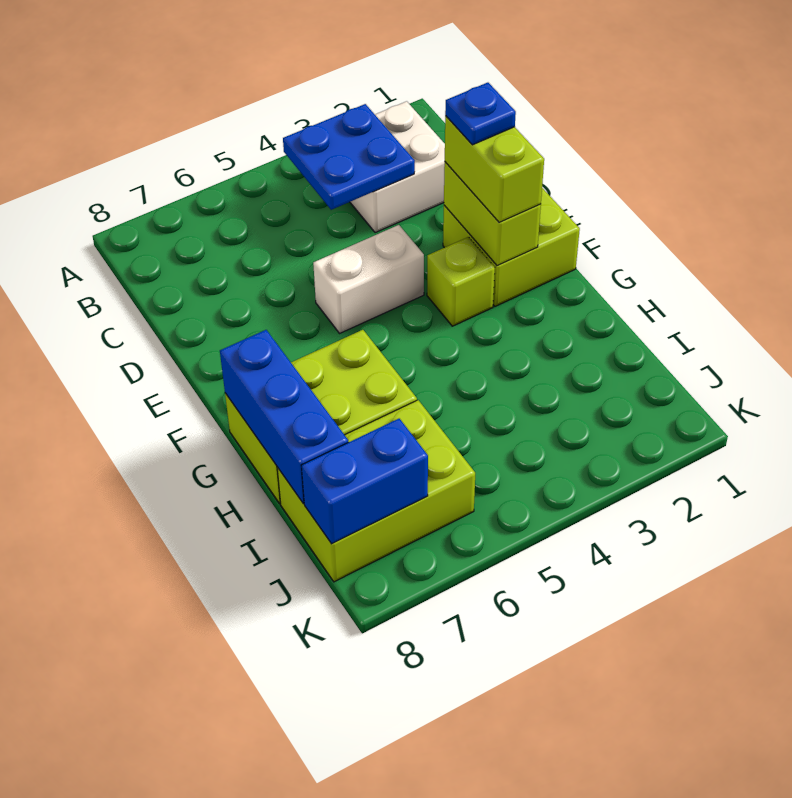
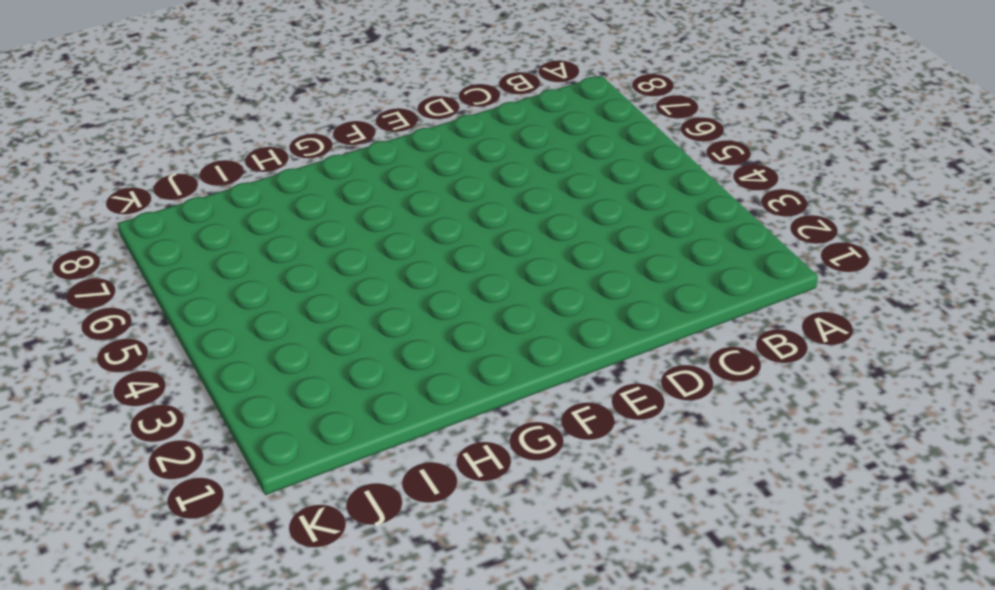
none -> white 2x2 brick [350,101,445,233]
none -> lime 2x2 brick [443,188,580,306]
none -> white 1x2 brick [313,225,424,333]

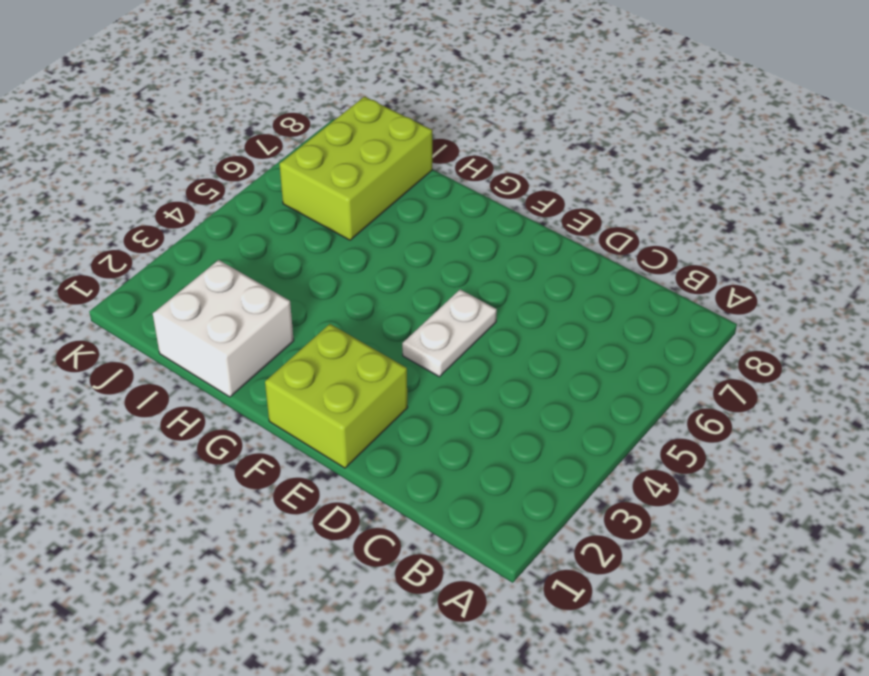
white 1x2 plate [402,289,497,377] -> white 1x2 brick [313,225,424,333]
white 2x2 brick [153,260,294,397] -> white 2x2 brick moved to [350,101,445,233]
none -> lime 1x1 brick [427,237,495,326]
none -> lime 2x3 brick [225,330,417,503]
none -> blue 2x2 plate [283,104,415,210]

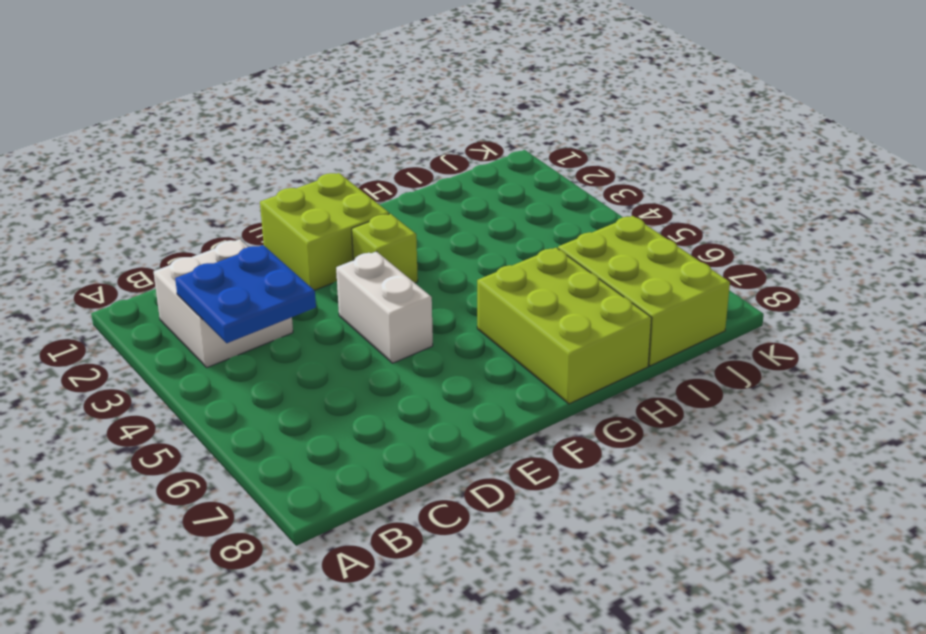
none -> lime 1x2 brick [444,162,541,265]
none -> blue 1x3 brick [220,330,348,503]
none -> blue 1x2 brick [301,419,428,544]

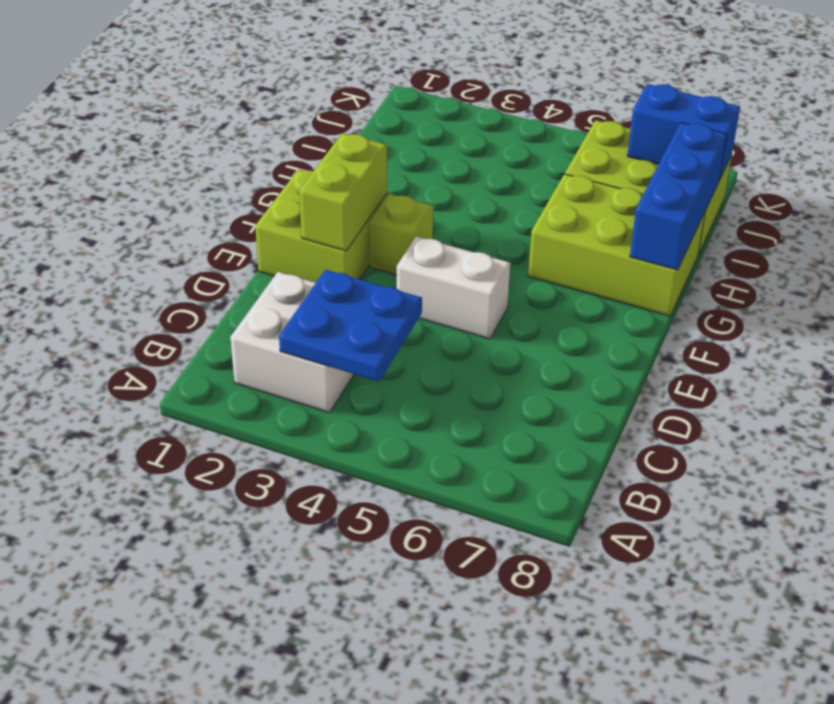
none -> lime 1x2 brick [445,116,544,222]
none -> blue 1x1 plate [445,83,516,145]

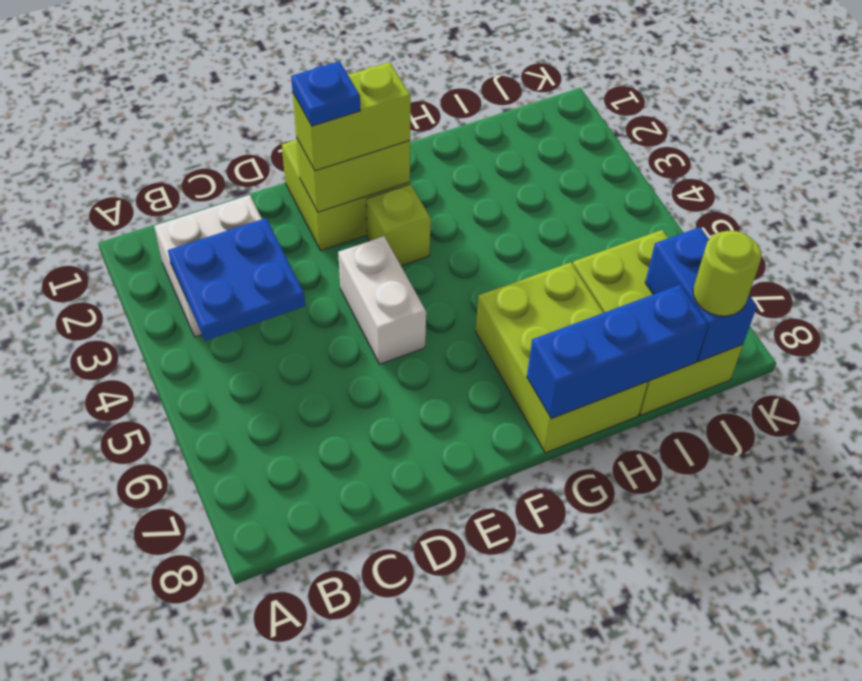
lime 1x1 round brick [693,231,762,316] -> none

